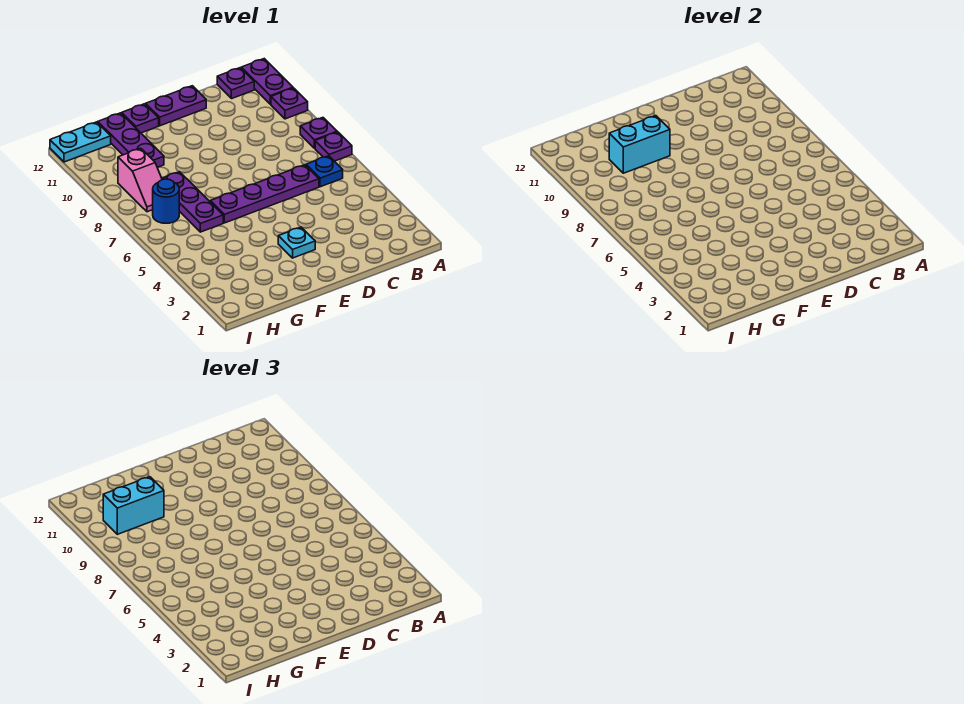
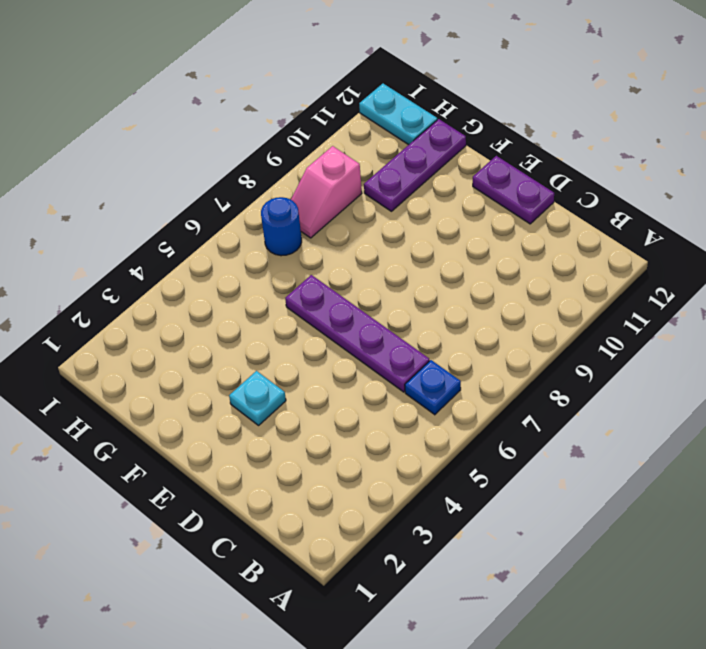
none -> purple 1x1 plate [315,132,352,161]
none -> purple 1x1 plate [300,118,337,148]
none -> purple 1x1 plate [271,88,308,119]

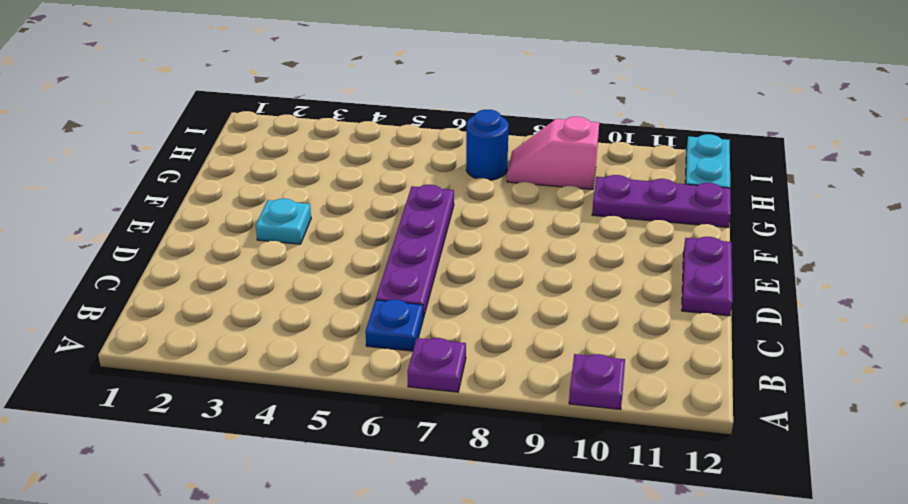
none -> purple 1x1 plate [300,118,337,148]
none -> purple 1x2 plate [241,59,293,104]
none -> purple 1x1 plate [217,68,254,99]

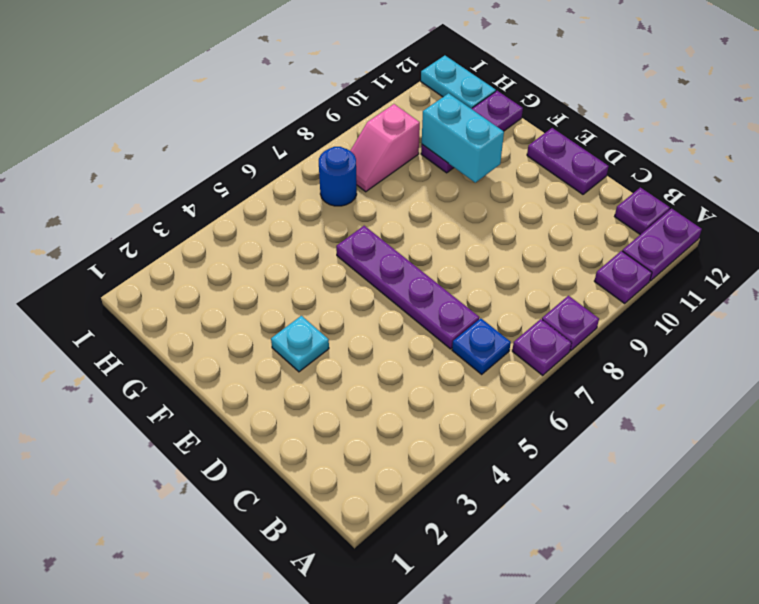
none -> purple 1x1 plate [122,104,159,133]
none -> purple 1x3 plate [162,172,223,232]
none -> cyan 1x2 brick [103,477,164,534]

